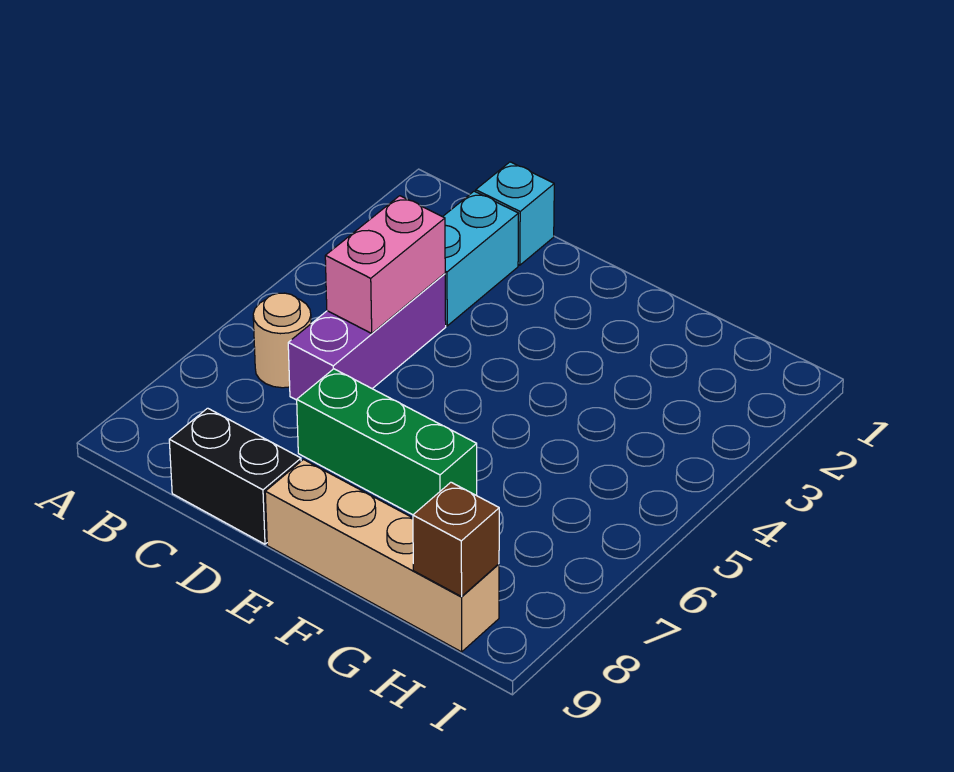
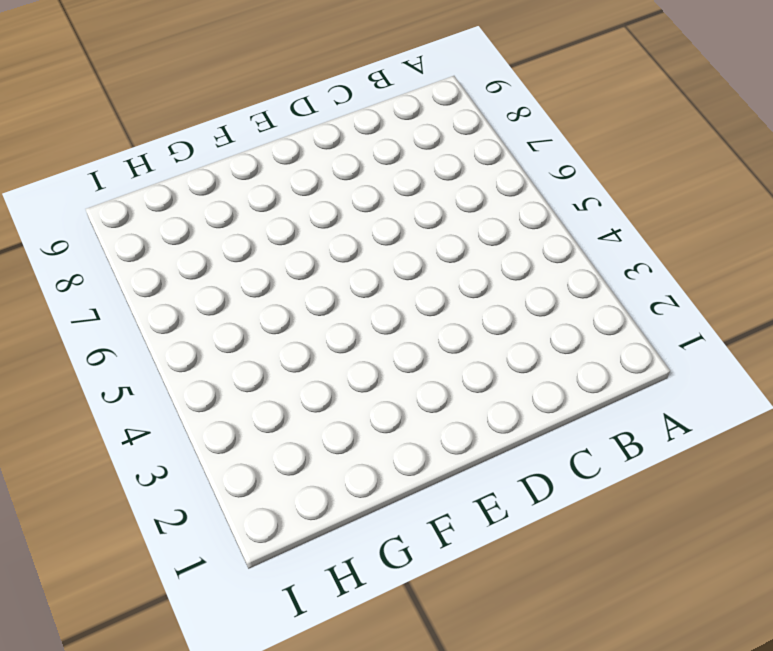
none -> tan 1x1 round brick [253,293,311,388]
none -> cyan 1x1 brick [476,162,554,265]

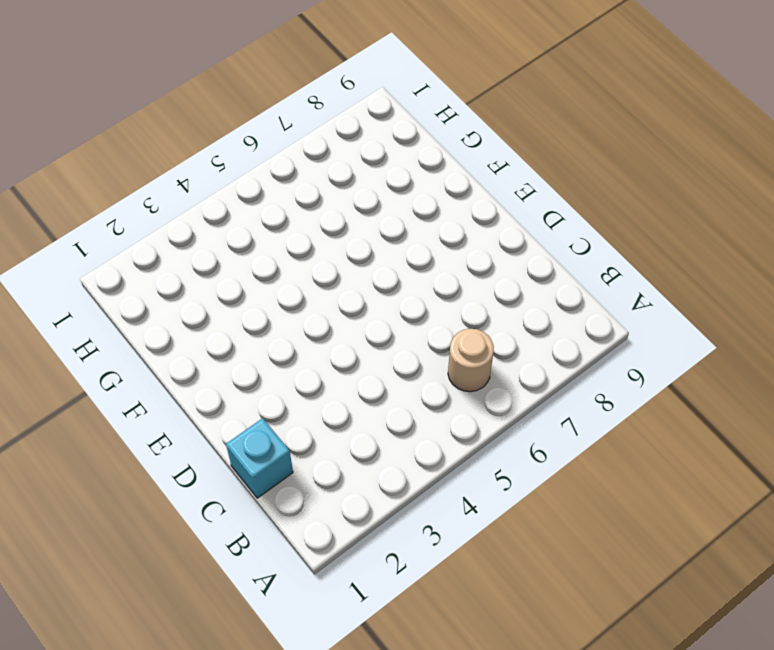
none -> cyan 1x2 brick [443,191,519,326]
none -> purple 1x3 brick [288,274,446,400]

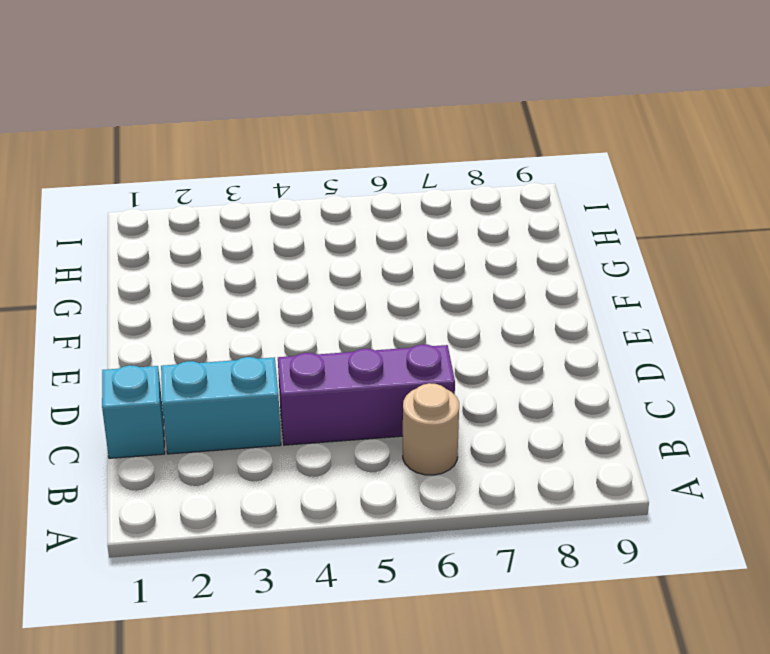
none -> black 1x2 brick [169,408,301,544]
none -> green 1x3 brick [297,369,477,515]

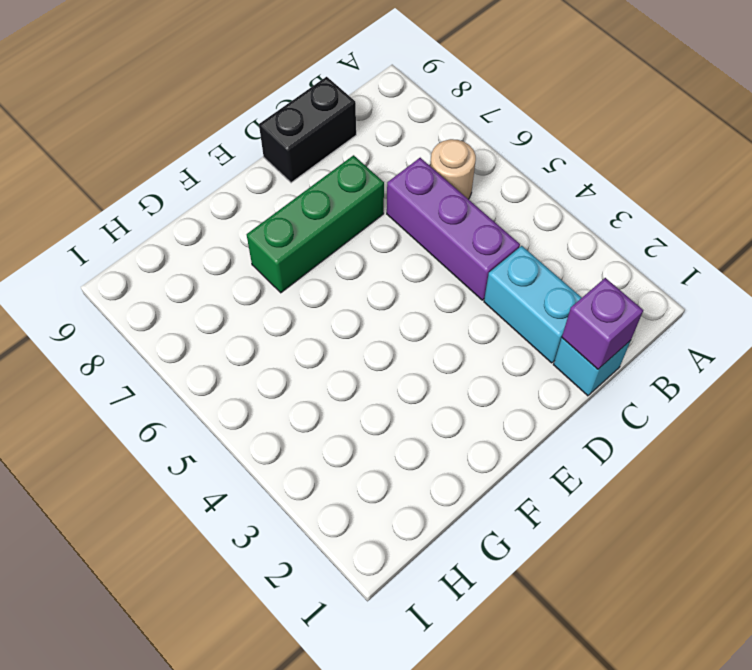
purple 1x1 brick [562,278,643,369] -> none
none -> tan 1x4 brick [265,460,499,652]
none -> pink 1x2 brick [325,196,445,333]

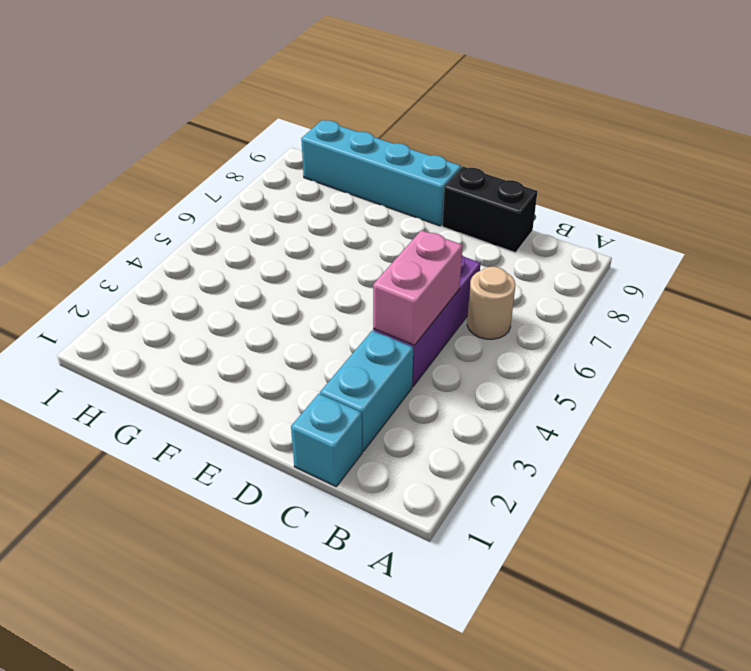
cyan 1x4 brick [301,120,461,226] -> tan 1x4 brick [265,460,499,652]
none -> green 1x3 brick [297,369,477,515]
none -> brown 1x1 brick [413,482,499,597]

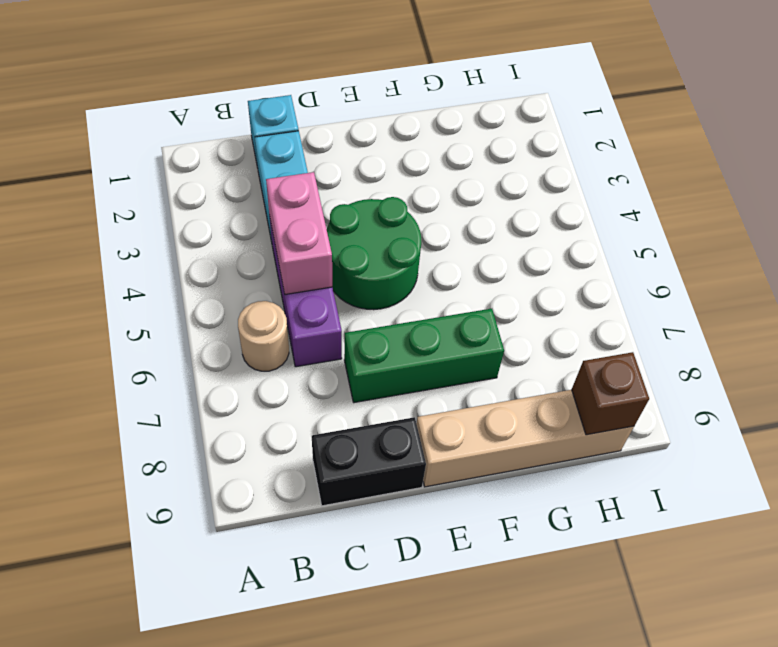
green 2x2 round brick [327,197,421,310] -> none

